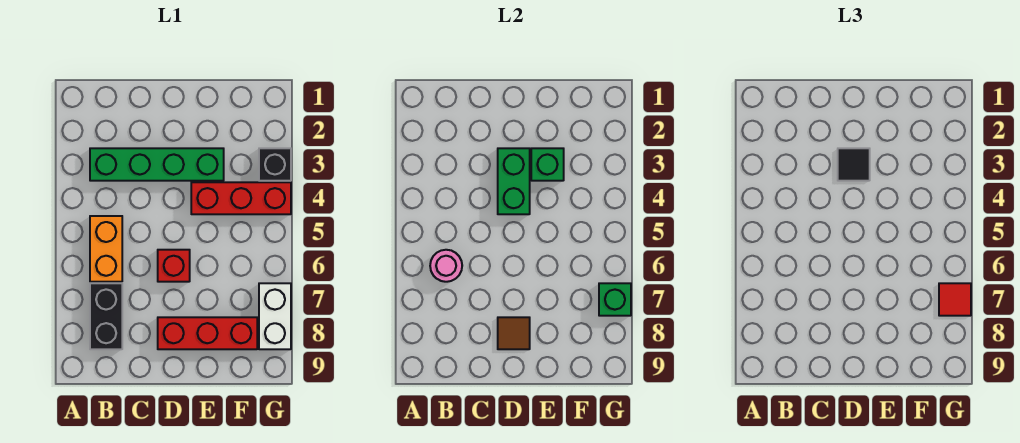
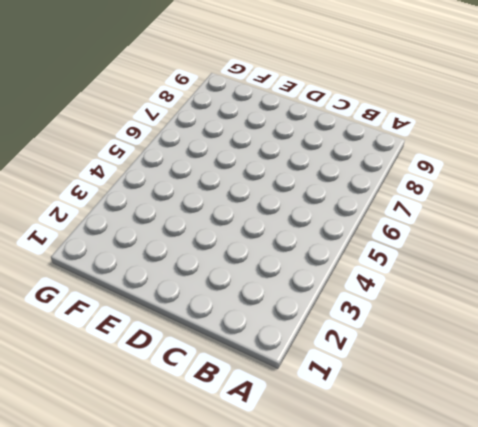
none -> green 1x4 brick [90,148,224,181]
none -> orange 1x2 brick [90,216,122,282]
none -> black 1x2 brick [90,283,122,349]

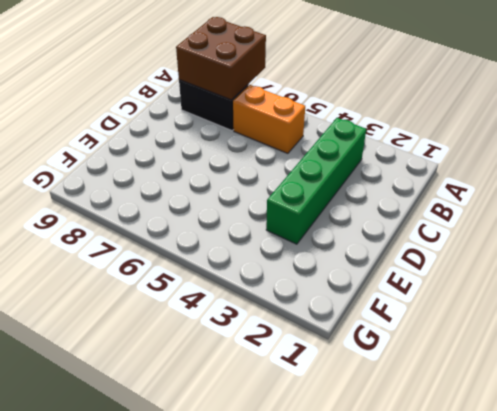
brown 2x2 brick [176,17,266,100] -> none
none -> red 1x1 brick [158,250,190,282]
none -> red 1x3 brick [158,317,257,349]
none -> red 1x3 brick [191,182,291,214]

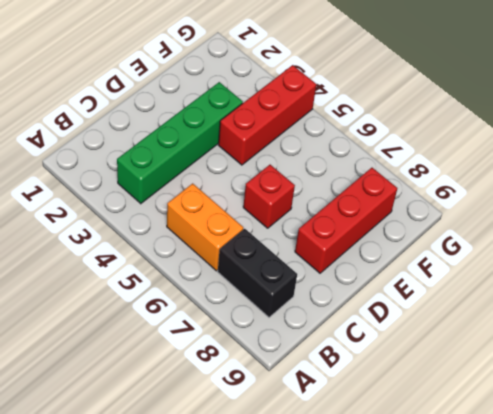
none -> black 1x1 brick [259,148,291,181]
none -> white 1x2 brick [259,283,291,349]
none -> pink 1x1 round brick [430,250,462,282]

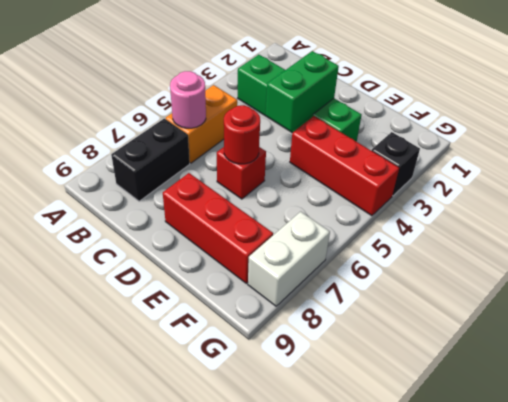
red 1x1 round brick [224,105,260,164] -> none
none -> brown 1x1 tile [498,317,530,349]
none -> green 1x1 brick [531,148,564,181]
none -> green 1x1 brick [599,283,631,316]

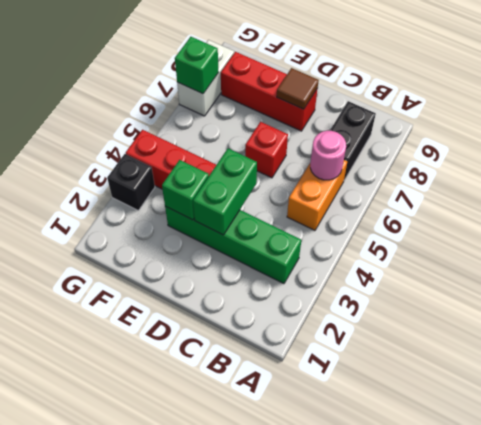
none -> black 1x1 tile [838,148,870,181]
none -> red 1x1 tile [939,283,971,316]

